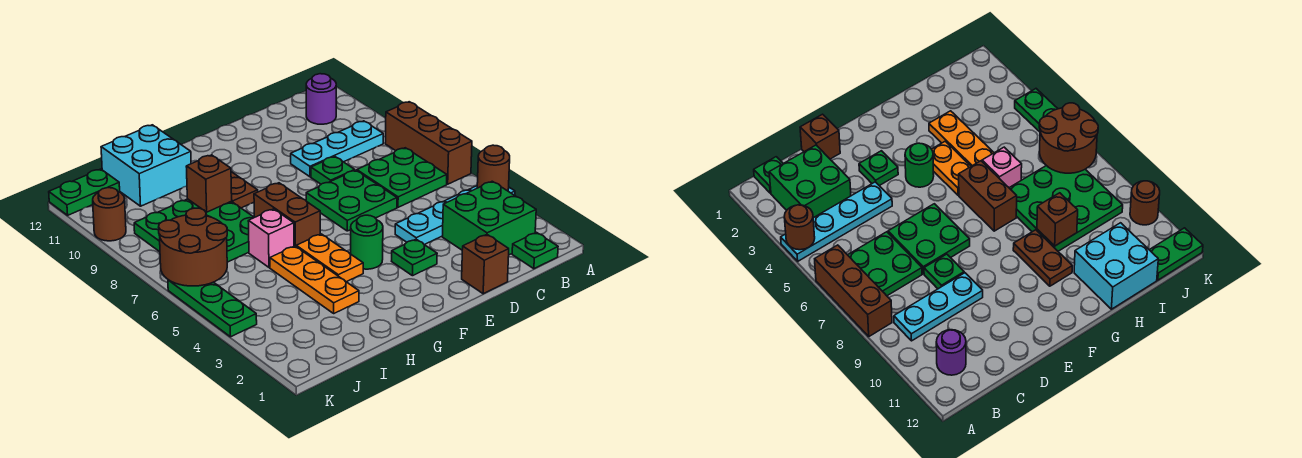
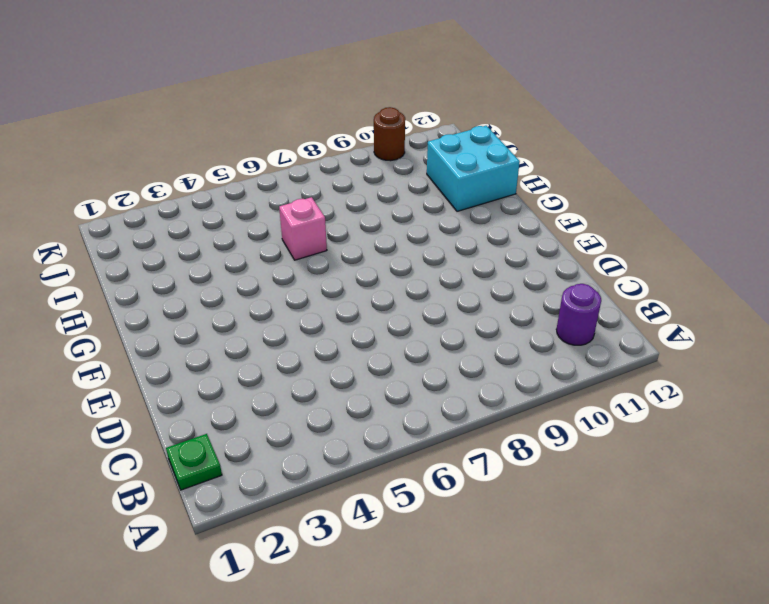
none -> cyan 1x4 plate [395,186,515,245]
none -> brown 1x3 brick [385,102,472,184]
none -> green 2x2 brick [442,181,536,255]

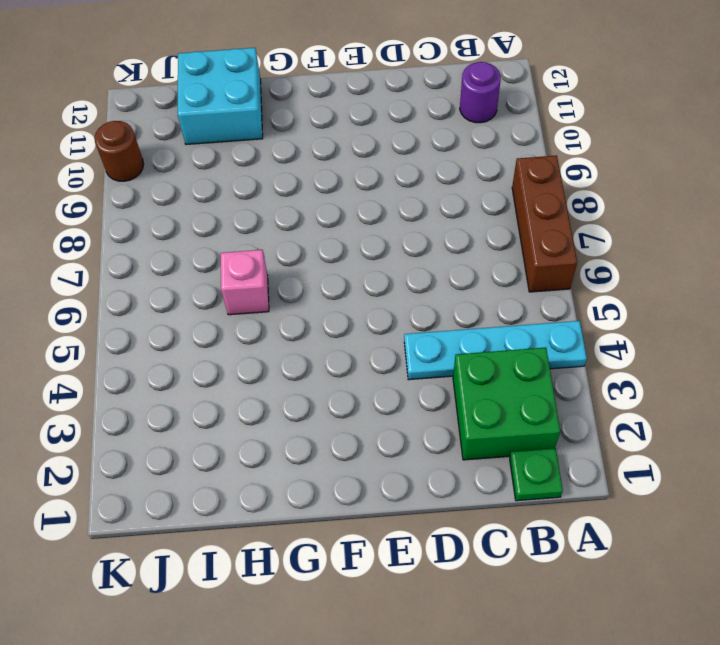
none -> green 2x2 plate [357,148,447,207]
none -> cyan 1x3 plate [291,121,383,177]
none -> brown 1x1 brick [462,235,509,294]

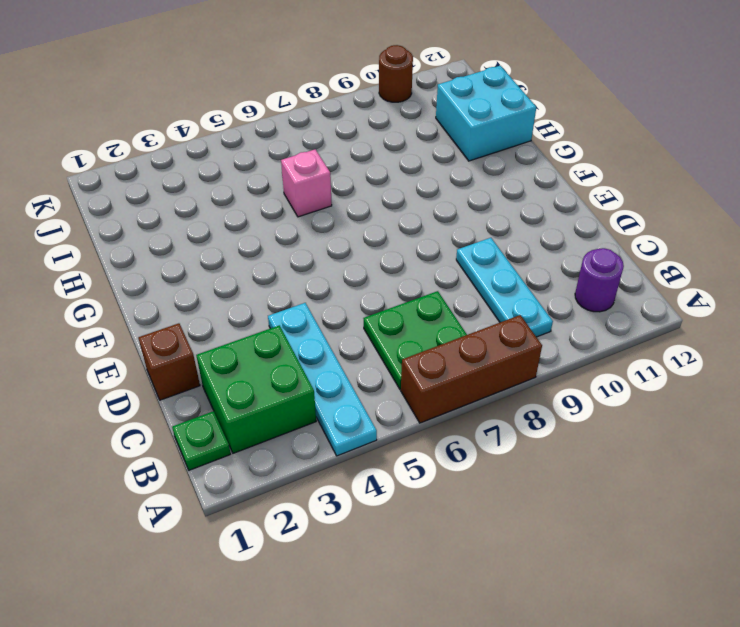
none -> green 2x2 plate [306,170,397,231]
none -> green 1x1 plate [311,157,355,184]
none -> green 1x1 plate [392,239,437,276]

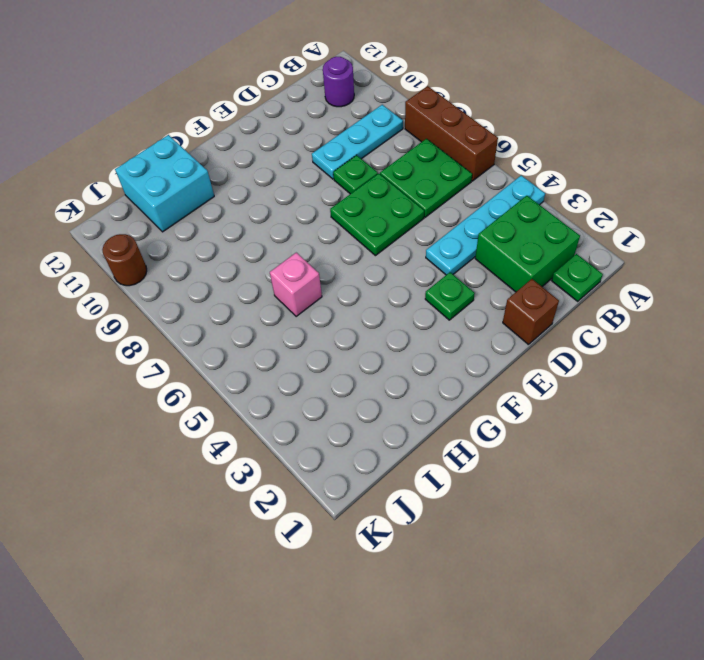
none -> green 1x1 round brick [351,215,383,269]
none -> orange 1x2 plate [296,234,363,282]
none -> brown 1x2 brick [254,183,320,246]

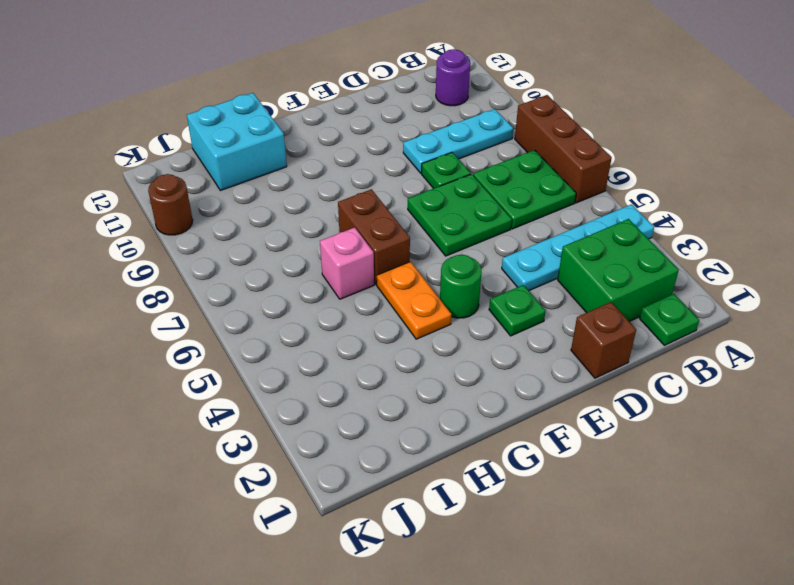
none -> brown 1x2 plate [231,172,258,208]
none -> orange 1x3 plate [270,246,359,313]
none -> green 3x3 plate [134,199,254,262]

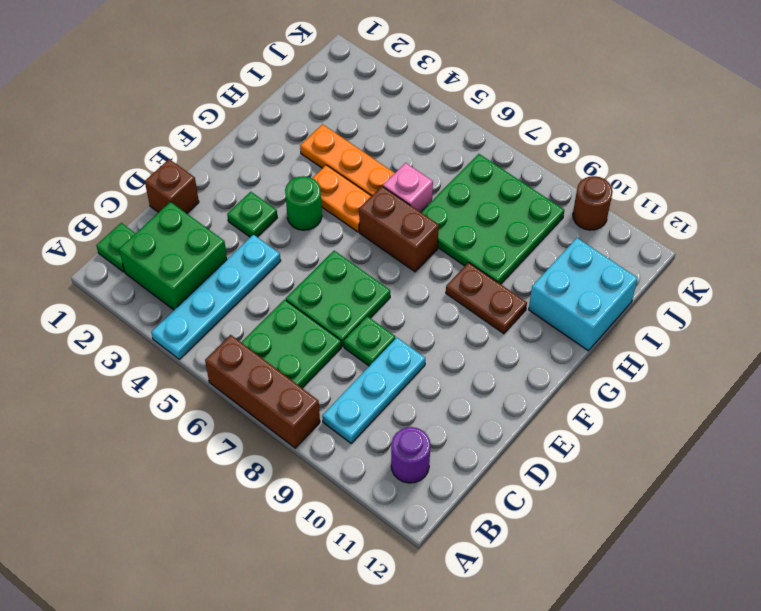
none -> green 1x2 plate [49,169,120,215]
none -> green 1x3 plate [168,280,257,337]
none -> brown 1x1 round brick [477,145,510,191]

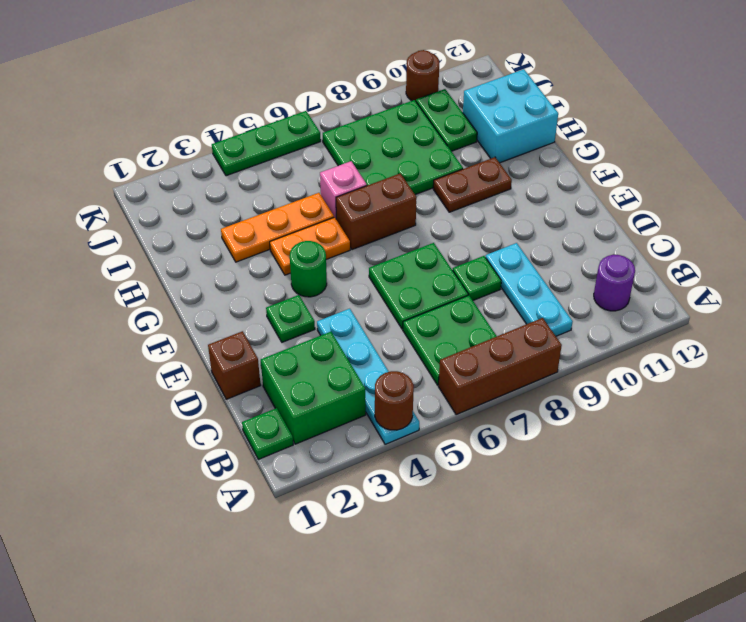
green 1x2 plate [416,89,477,151] -> green 1x2 plate moved to [49,169,120,215]
none -> brown 1x1 brick [186,155,232,212]
none -> brown 2x2 round brick [159,208,227,286]

